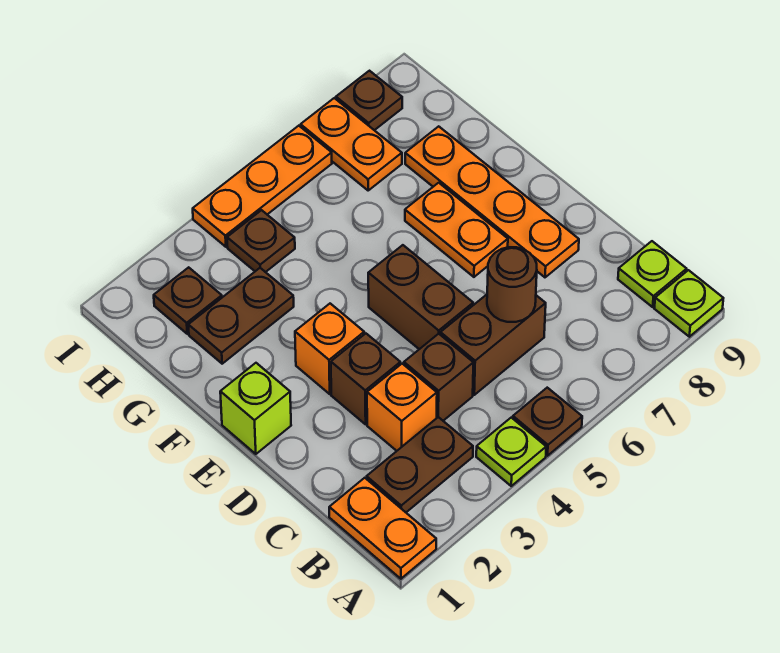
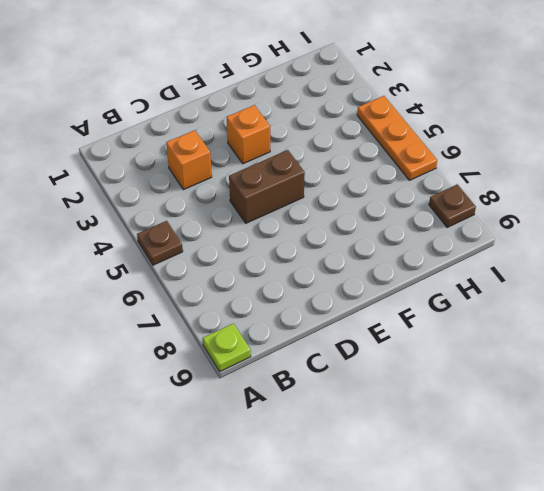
none -> orange 1x2 plate [329,478,436,579]
none -> lime 1x1 plate [476,418,546,486]
none -> brown 1x2 plate [367,417,473,512]

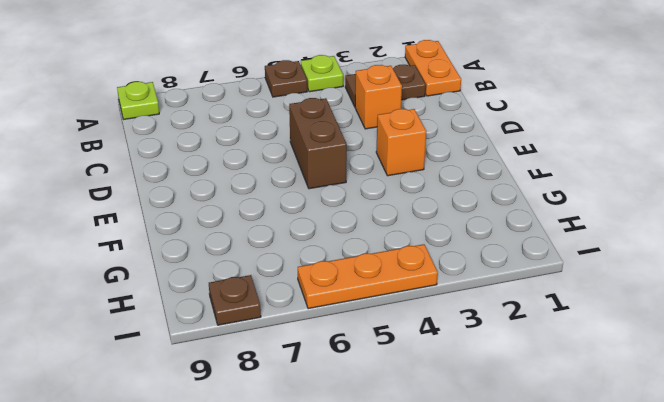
none -> lime 1x1 plate [618,241,687,307]
none -> brown 1x1 brick [404,334,473,421]
none -> brown 1x2 brick [440,295,546,395]

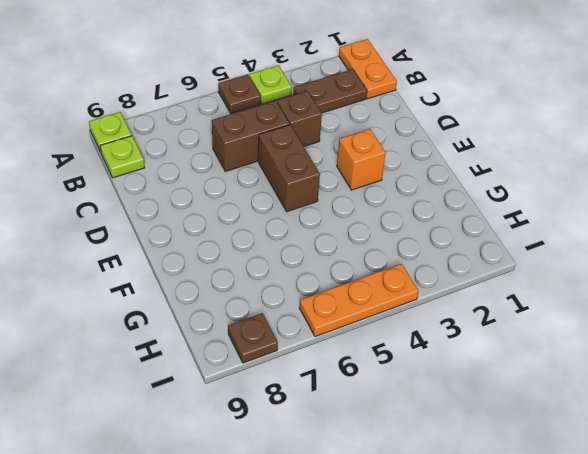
none -> orange 1x1 brick [367,364,437,451]
none -> brown 1x1 brick [331,334,400,424]
none -> orange 1x4 plate [405,126,579,277]

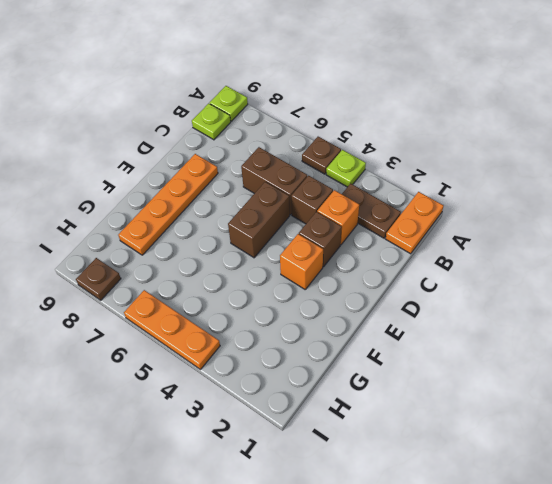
none -> lime 1x1 brick [220,363,291,454]
none -> orange 1x2 plate [405,183,508,277]
none -> brown 1x2 plate [188,268,294,364]

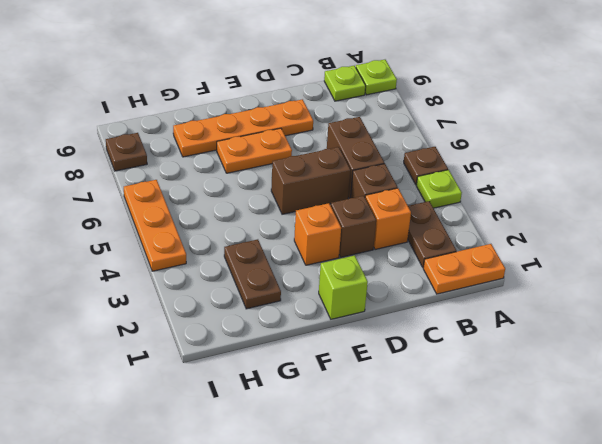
none -> brown 1x1 plate [154,267,222,334]
none -> brown 1x1 plate [227,210,295,272]
none -> orange 1x2 plate [301,98,402,190]

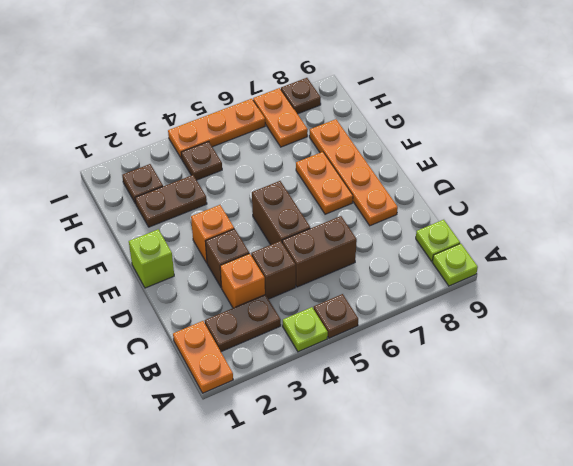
none -> brown 1x1 round brick [487,247,537,322]

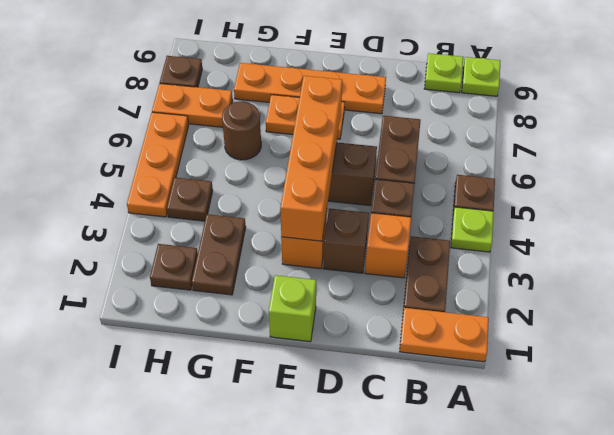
orange 1x4 brick [280,76,342,241] -> none
brown 1x1 round brick [222,101,261,160] -> brown 1x1 round brick moved to [487,247,537,322]

